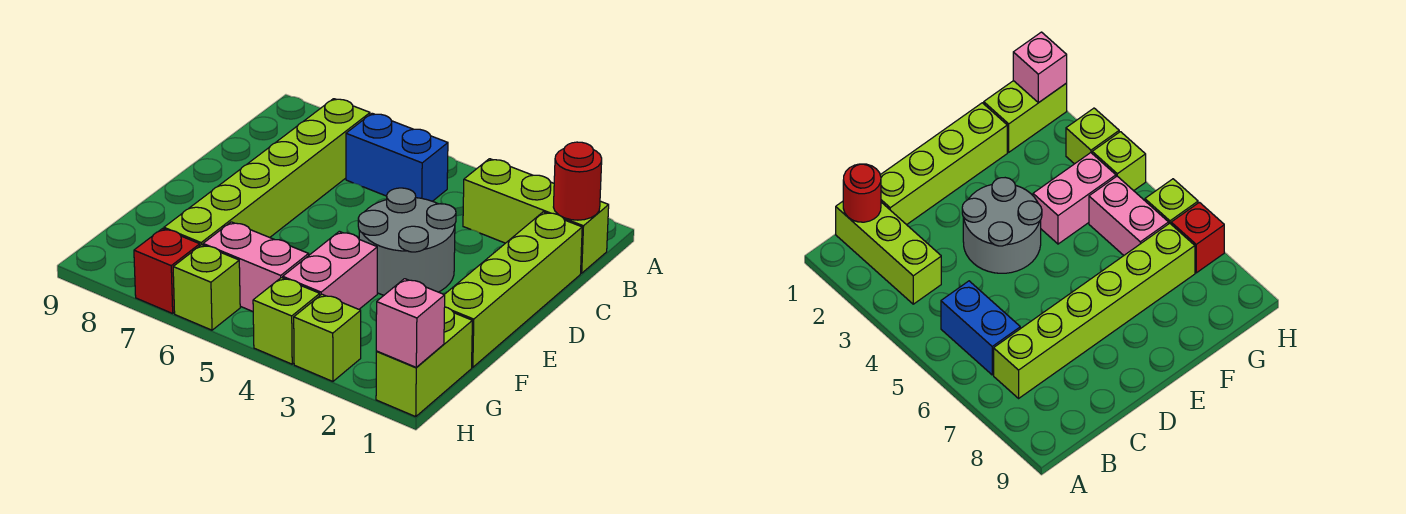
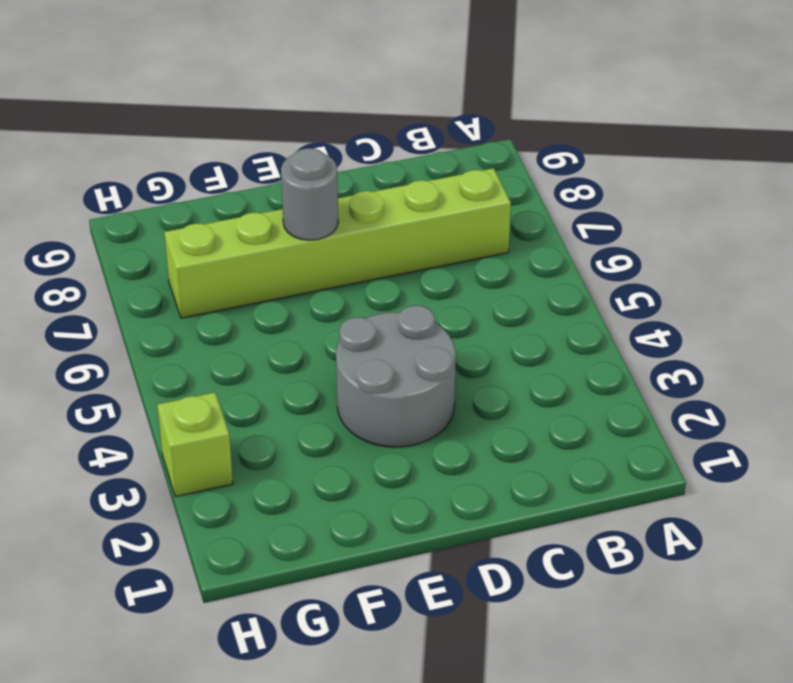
grey 1x1 round brick [281,148,338,240] -> none
none -> lime 1x3 brick [463,159,609,273]
none -> blue 1x2 brick [346,113,448,201]
none -> lime 1x4 brick [444,212,582,367]

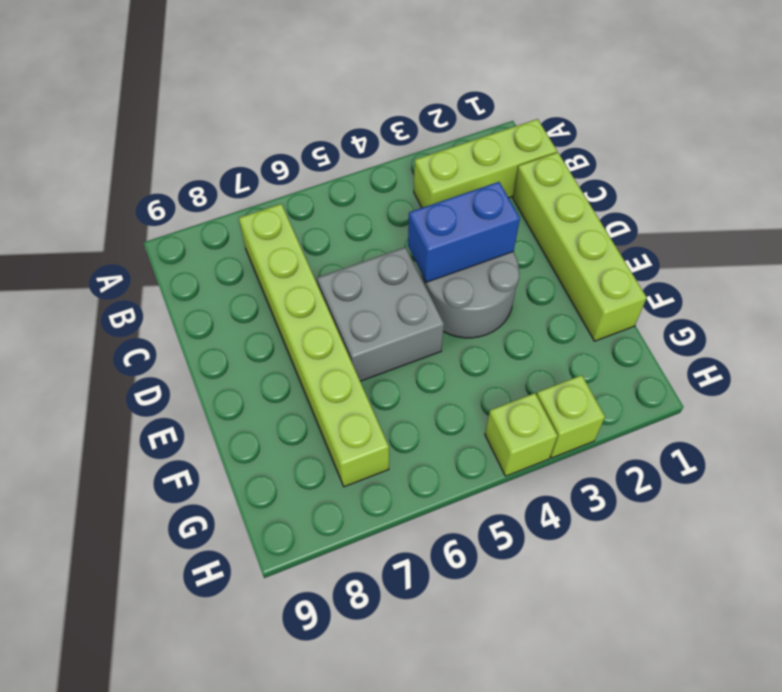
blue 1x2 brick [408,182,520,282] -> blue 1x2 brick moved to [346,113,448,201]
grey 2x2 brick [317,247,444,381] -> none
none -> pink 1x2 brick [283,231,377,309]
none -> lime 1x2 brick [376,307,472,417]
none -> pink 1x2 brick [203,222,309,311]

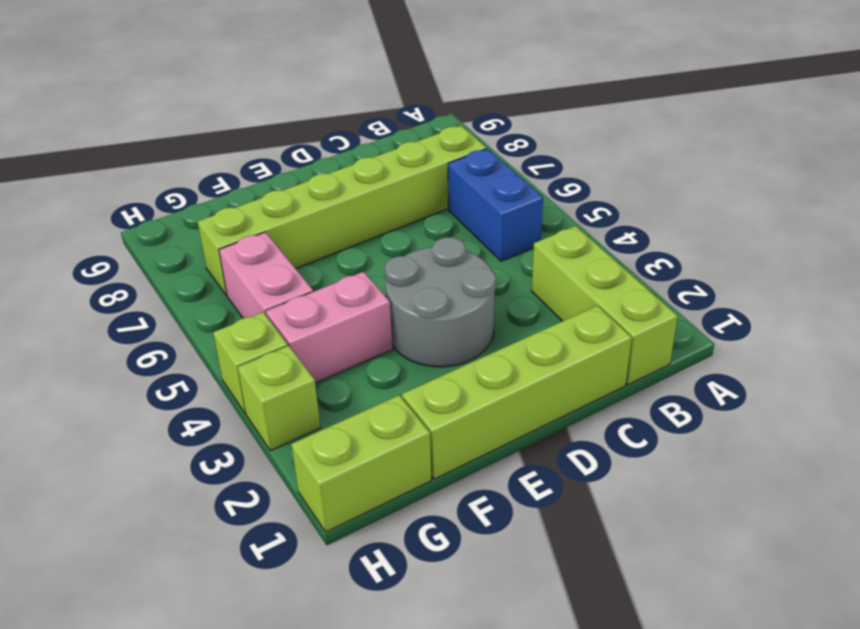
none -> lime 1x1 brick [173,245,240,330]
none -> red 1x1 brick [134,229,200,313]
none -> red 1x1 round brick [554,142,602,220]

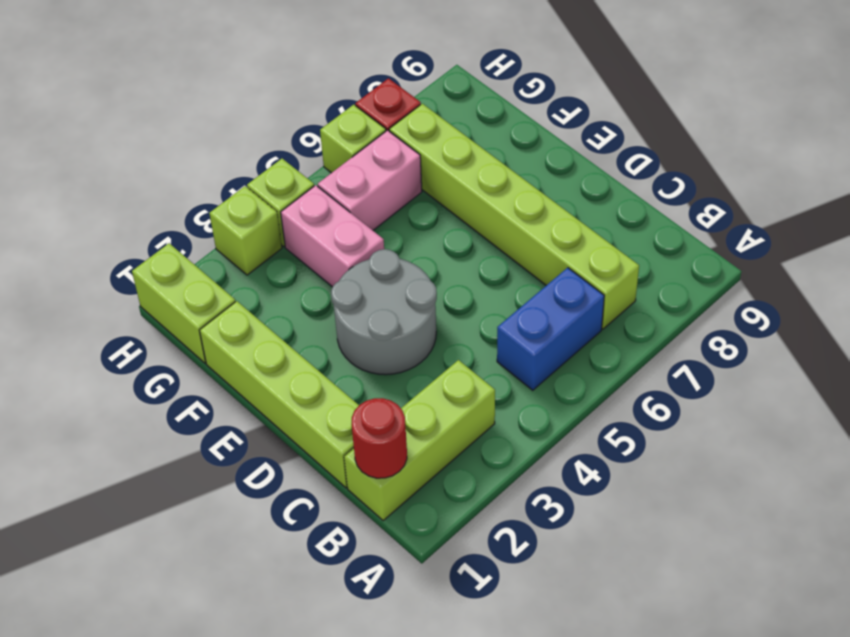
none -> pink 1x1 brick [376,279,445,367]

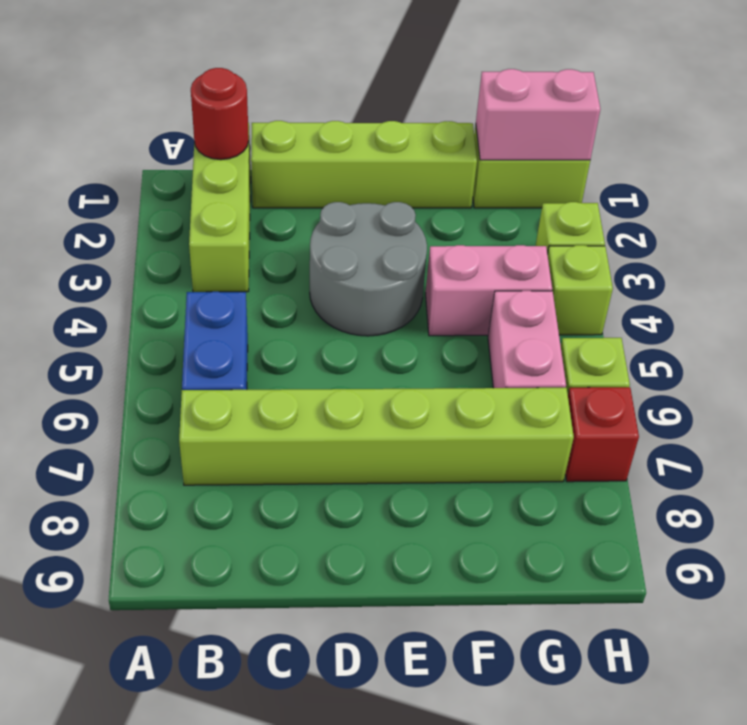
pink 1x2 brick [476,69,600,160] -> pink 1x1 brick [376,279,445,367]

